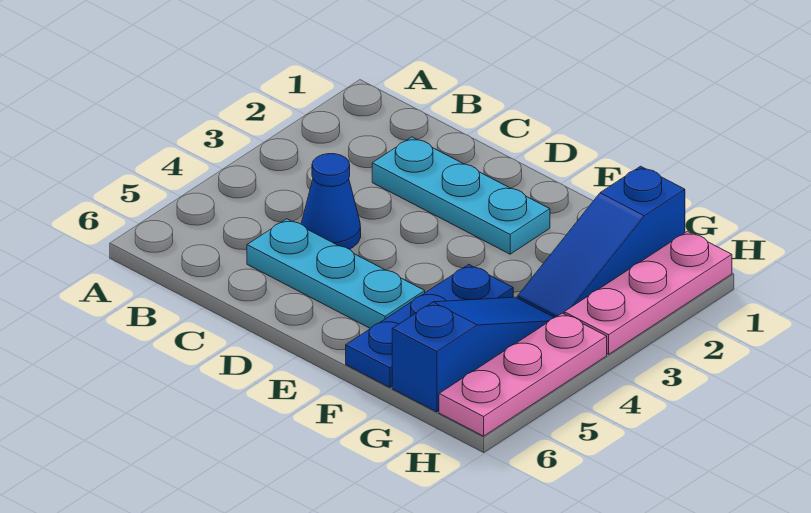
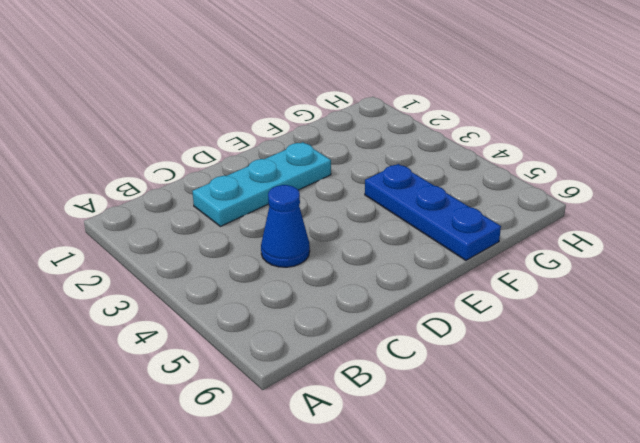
none -> cyan 1x3 plate [247,219,425,328]
none -> blue 1x3 slope [517,166,685,318]

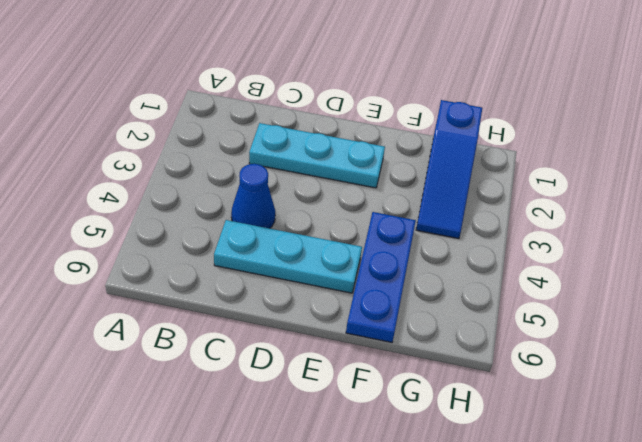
none -> blue 1x3 slope [392,297,554,412]
none -> pink 1x3 plate [564,231,732,354]

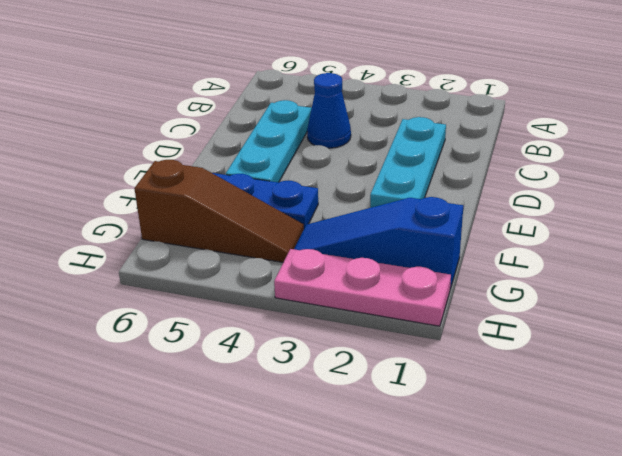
brown 1x3 slope [134,160,304,262] -> blue 1x3 slope [392,297,554,412]
none -> pink 1x3 plate [439,313,607,436]

